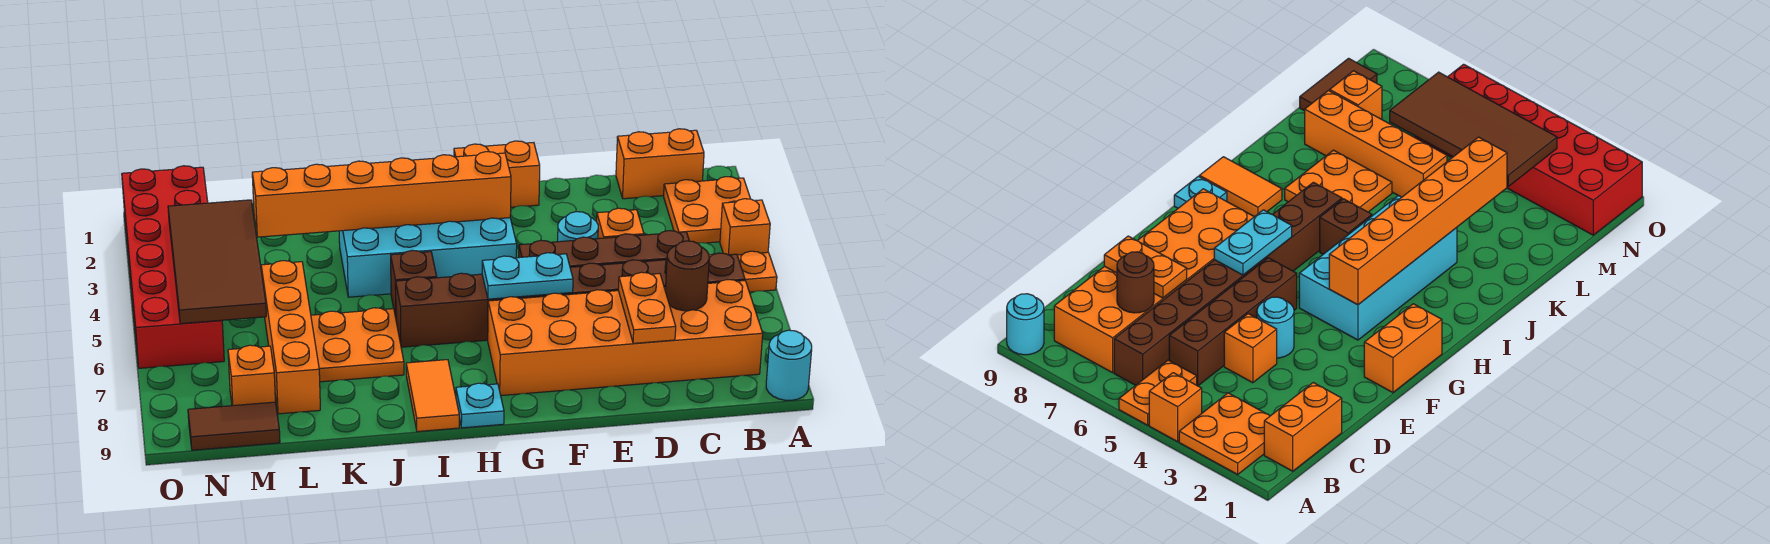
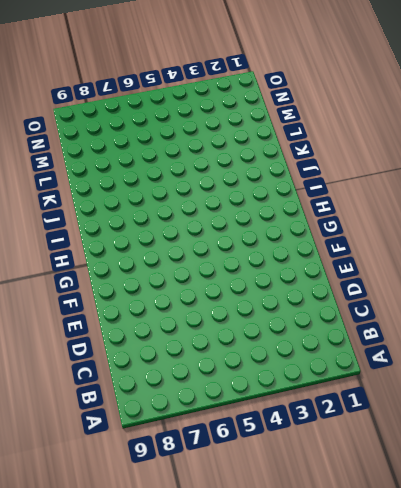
none -> orange 2x2 plate [664,177,750,243]
none -> orange 1x1 brick [720,199,770,255]
none -> orange 1x2 plate [709,251,777,292]

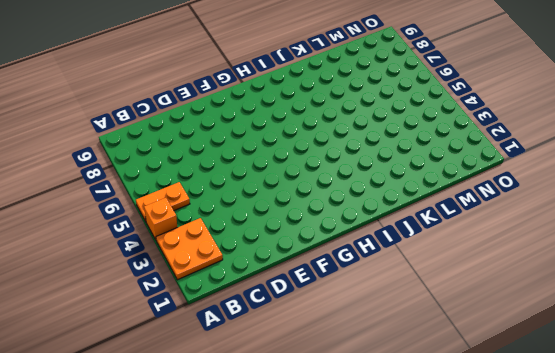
none -> cyan 1x1 round brick [766,330,812,400]
none -> orange 1x2 brick [616,129,704,199]
none -> brown 1x8 brick [396,253,745,347]

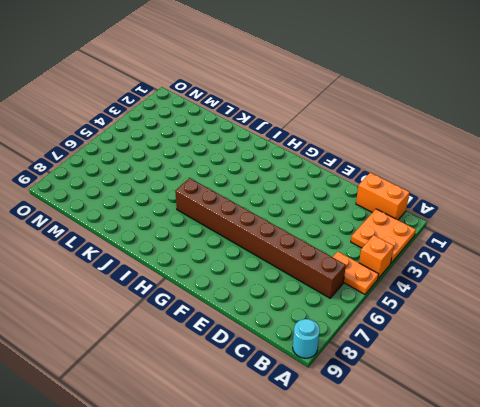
none -> orange 2x6 brick [488,280,763,396]
none -> brown 1x4 brick [519,231,689,267]
none -> orange 1x1 brick [597,208,644,239]

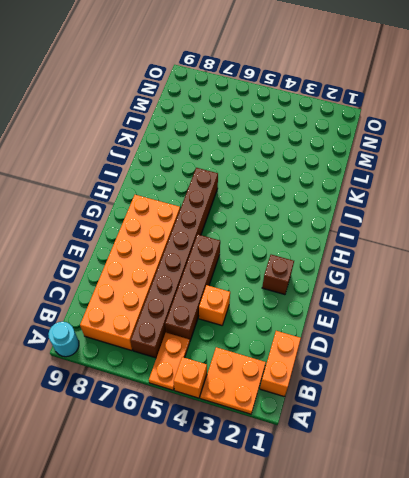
brown 1x1 brick [262,255,294,295] -> brown 1x1 brick moved to [391,250,437,317]
none -> cyan 1x1 round brick [558,212,598,242]
none -> orange 1x2 brick [454,141,540,207]
none -> cyan 2x4 brick [339,218,517,297]

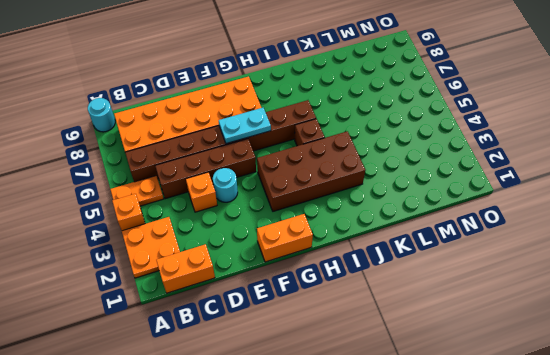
brown 2x4 brick [257,131,365,211] -> cyan 2x4 brick [339,218,517,297]
none -> cyan 1x1 plate [456,383,504,428]
none -> orange 1x2 tile [406,360,459,432]
none -> orange 2x2 plate [311,308,404,382]

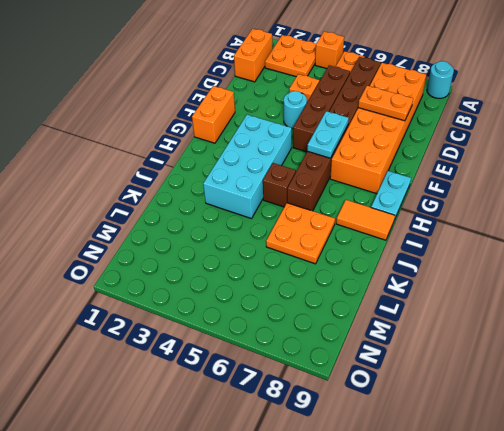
cyan 1x2 plate [371,171,411,220] -> cyan 1x1 plate [456,383,504,428]
none -> orange 1x4 brick [261,261,320,414]
none -> orange 1x1 brick [228,345,275,406]
none -> brown 1x2 tile [188,402,280,450]

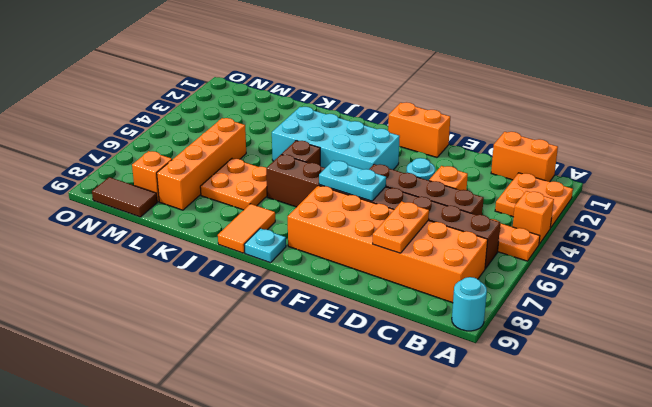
none -> red 2x6 brick [122,166,224,368]
none -> brown 1x1 round brick [665,241,709,311]
none -> orange 1x6 brick [252,151,511,237]

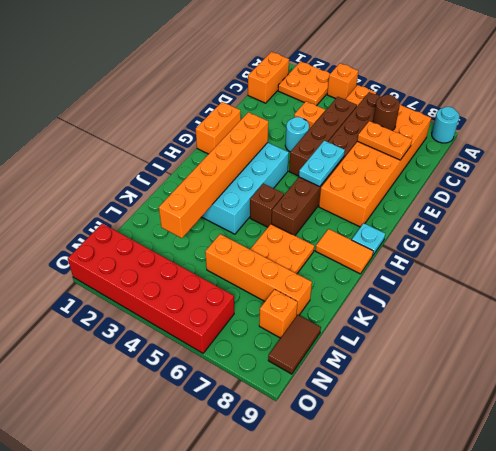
none -> brown 2x4 tile [168,200,266,324]

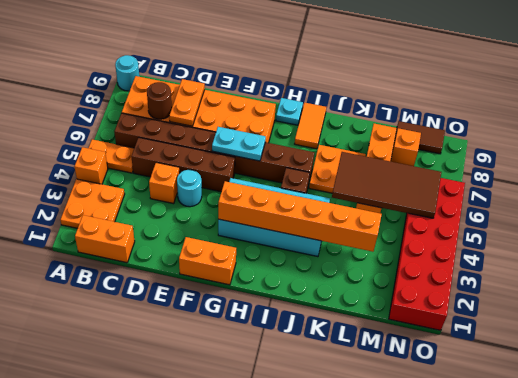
brown 2x4 tile [332,152,441,218] -> brown 2x4 tile turned to [168,200,266,324]

